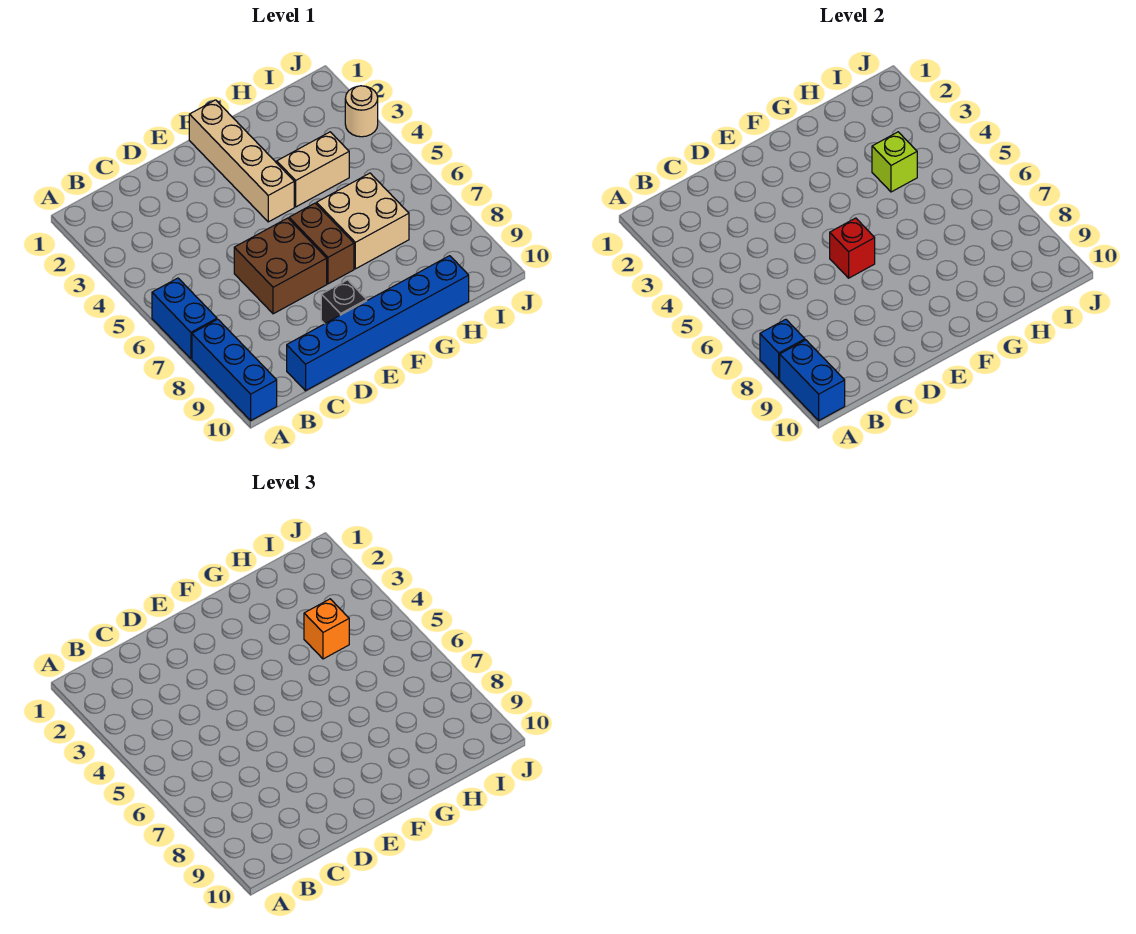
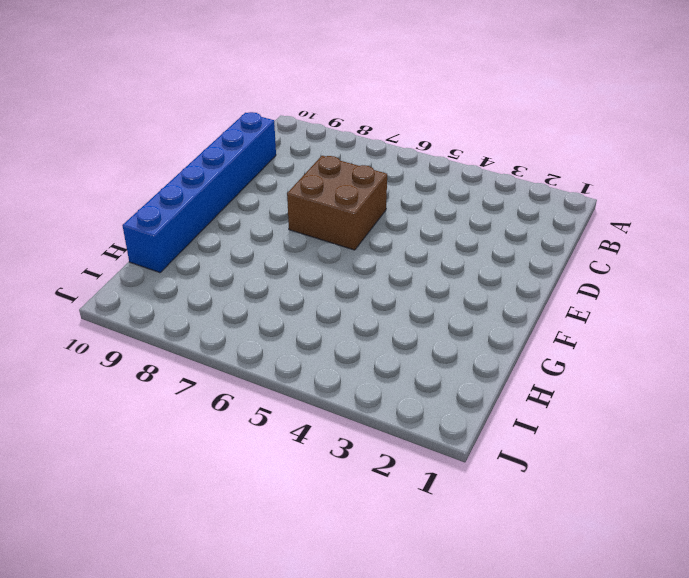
none -> blue 1x2 brick [152,278,217,359]
none -> blue 1x3 brick [192,319,277,420]
none -> black 1x1 brick [321,280,367,324]

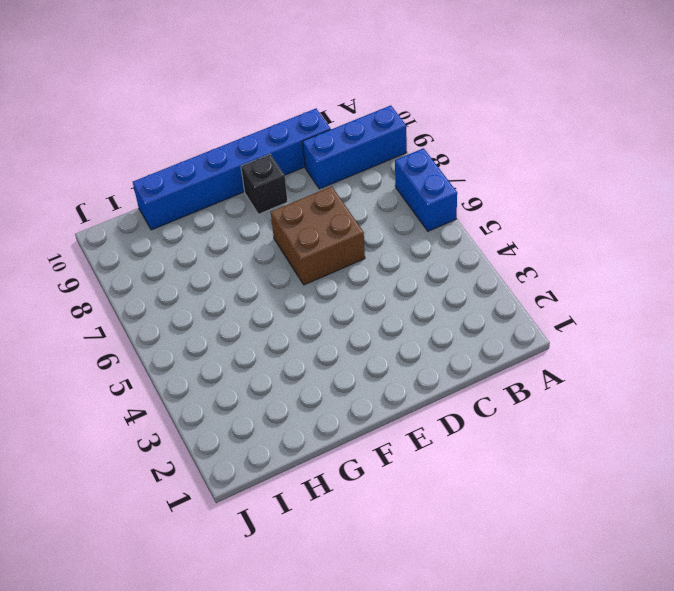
blue 1x3 brick [303,105,407,189] -> blue 1x3 brick turned to [192,319,277,420]
none -> tan 1x4 brick [189,100,294,222]
none -> brown 1x2 brick [289,203,354,284]
none -> tan 1x2 brick [277,132,349,207]

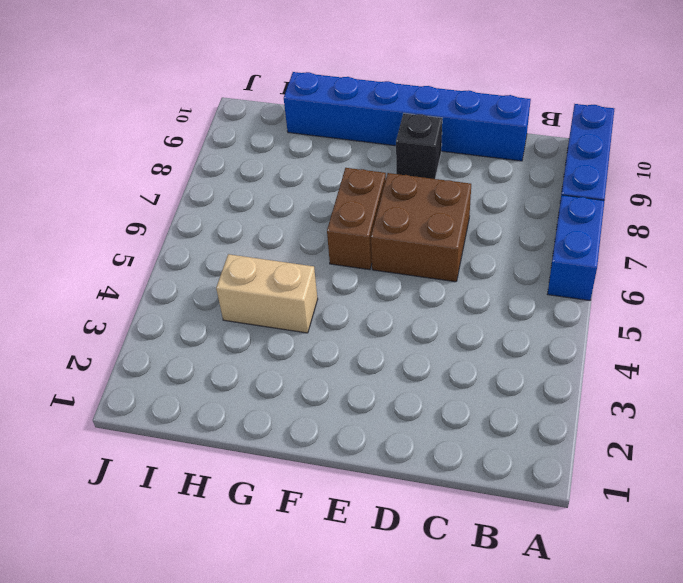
none -> tan 1x4 brick [189,100,294,222]
none -> tan 2x2 brick [317,173,409,269]
none -> tan 1x1 round brick [345,86,378,137]

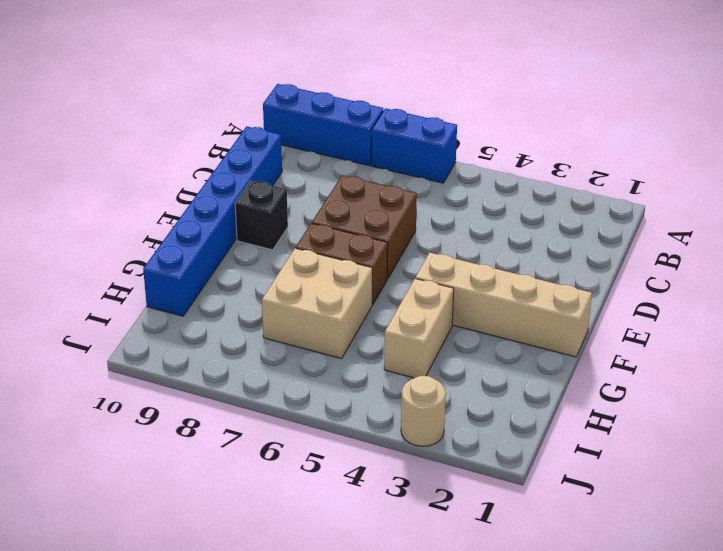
none -> blue 1x1 brick [760,319,805,379]
none -> blue 1x2 brick [780,340,845,420]
none -> red 1x1 brick [830,218,875,278]

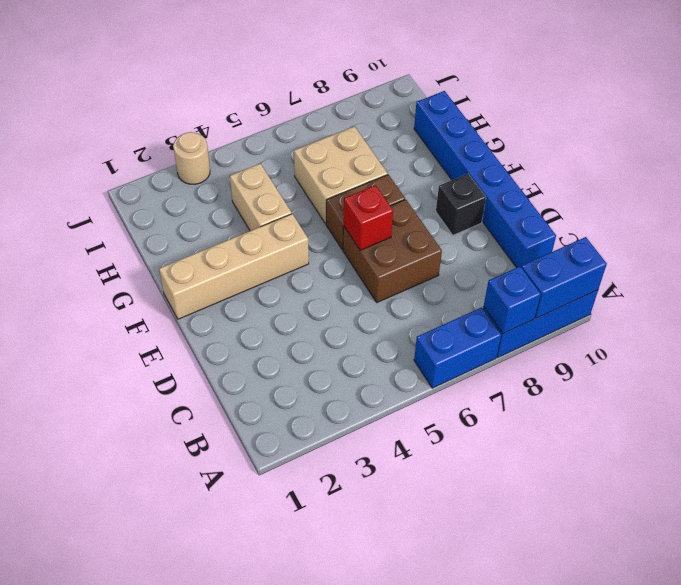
none -> lime 1x1 brick [872,132,917,192]
none -> orange 1x1 brick [304,599,349,659]

